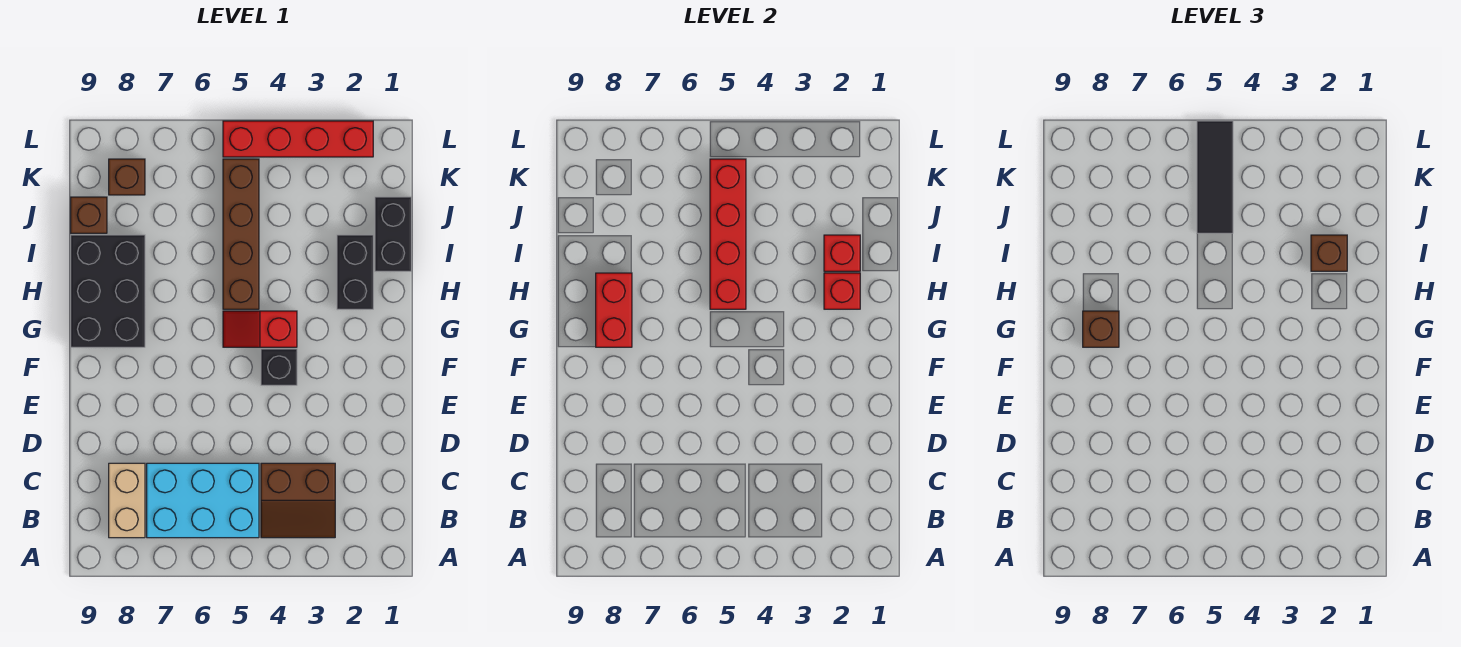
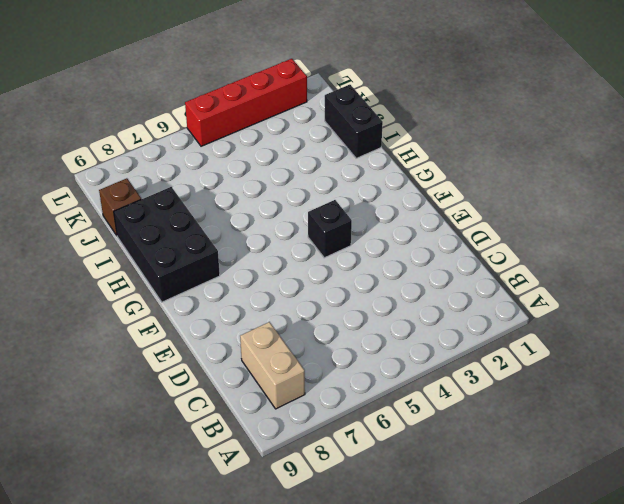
none -> brown 2x2 slope [261,463,335,538]
none -> cyan 2x3 brick [147,463,259,538]
none -> red 1x2 slope [223,311,297,347]

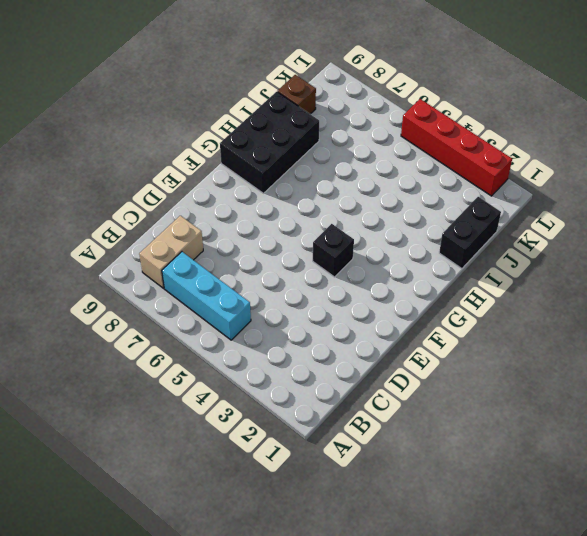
cyan 1x3 brick [162,252,251,340] -> cyan 2x3 brick [147,463,259,538]
none -> brown 2x2 slope [261,463,335,538]
none -> red 1x2 slope [223,311,297,347]
none -> black 1x2 brick [337,235,373,309]

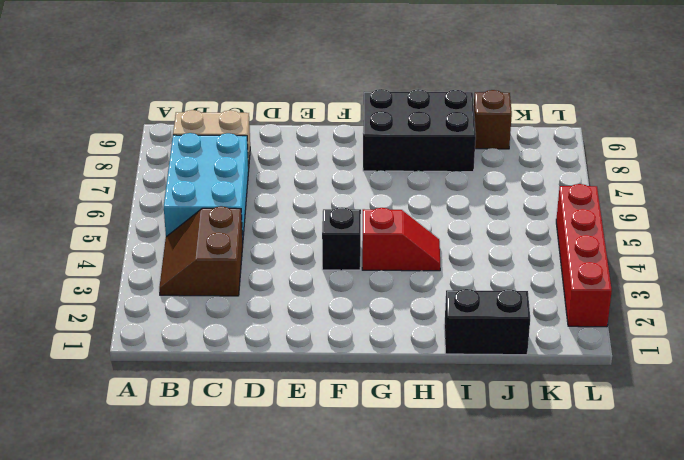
red 1x2 slope [362,208,440,271] -> red 1x2 slope turned to [223,311,297,347]
none -> black 1x2 brick [337,235,373,309]
none -> brown 1x4 brick [223,159,259,309]
none -> brown 1x1 brick [109,159,145,195]

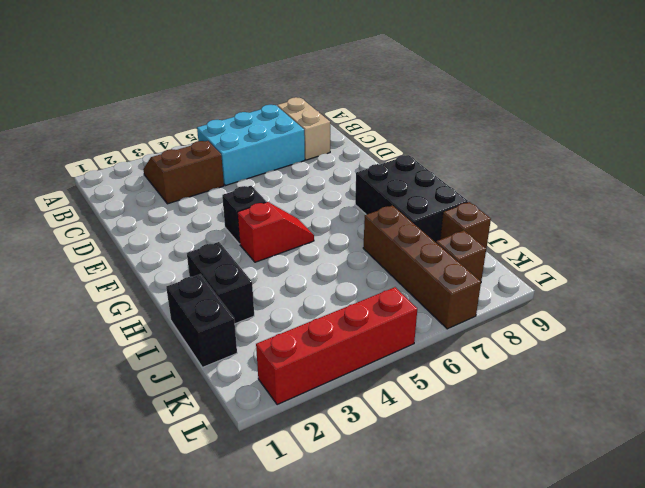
brown 1x4 brick [363,205,481,329] -> brown 1x4 brick moved to [223,159,259,309]
none -> red 1x2 brick [596,273,632,347]
none -> red 1x1 brick [824,273,860,309]
none -> red 1x4 brick [710,159,746,309]

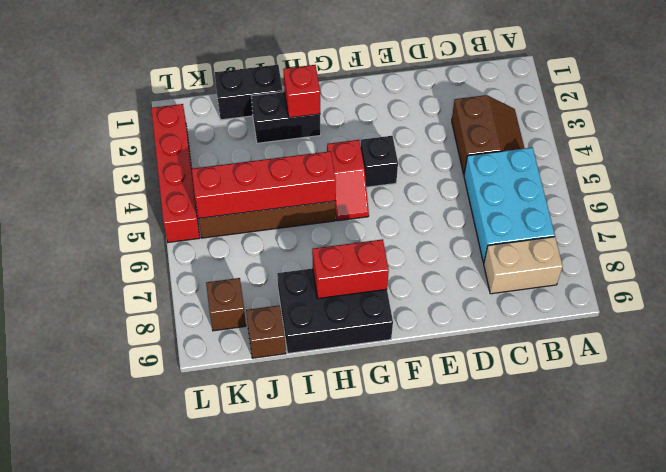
none -> red 1x1 brick [824,235,860,271]
none -> brown 1x1 brick [1083,311,1119,347]
none -> brown 1x1 brick [1311,235,1347,271]

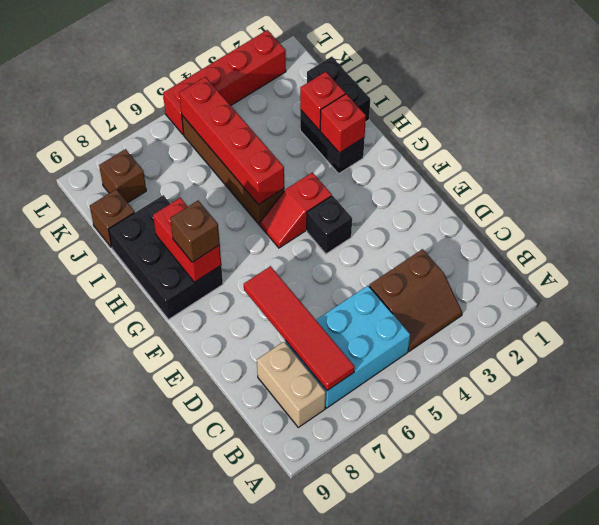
red 1x4 tile [244,266,355,391] -> none
none -> brown 1x1 brick [1311,235,1347,271]
none -> black 1x3 tile [1197,121,1233,233]

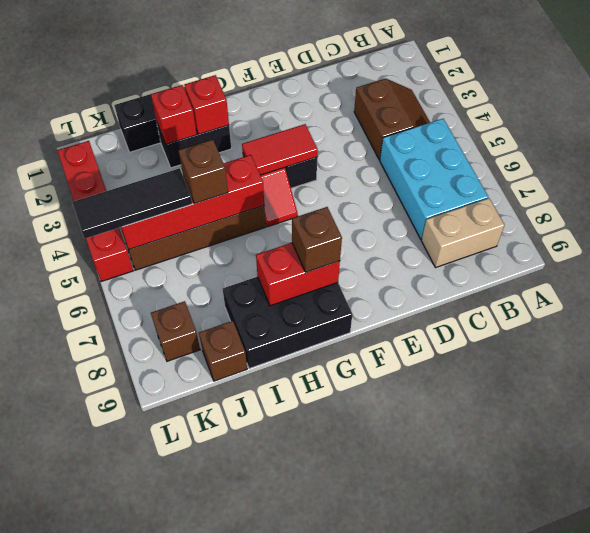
red 1x2 tile [242,124,318,175] -> none
brown 1x1 brick [178,139,228,204] -> brown 1x1 brick moved to [1311,235,1347,271]

